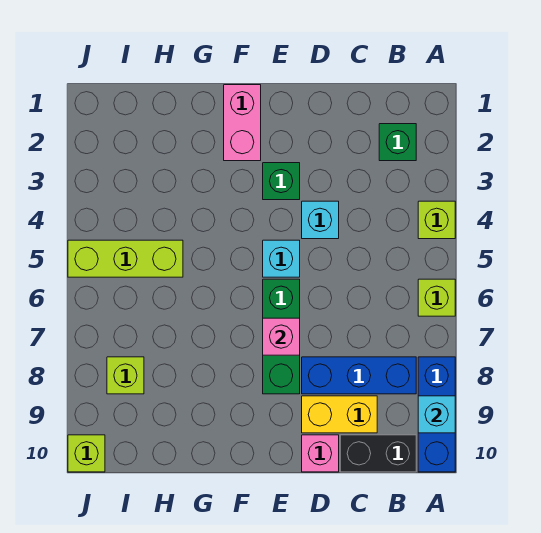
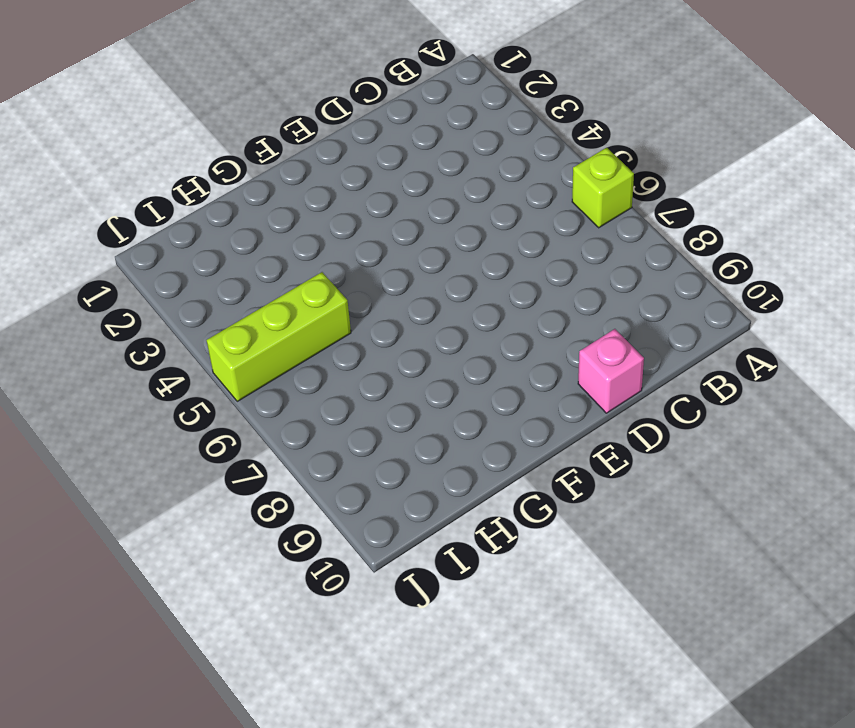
none -> lime 1x1 brick [418,201,455,239]
none -> blue 1x3 brick [418,357,455,472]
none -> green 1x1 brick [379,124,416,161]

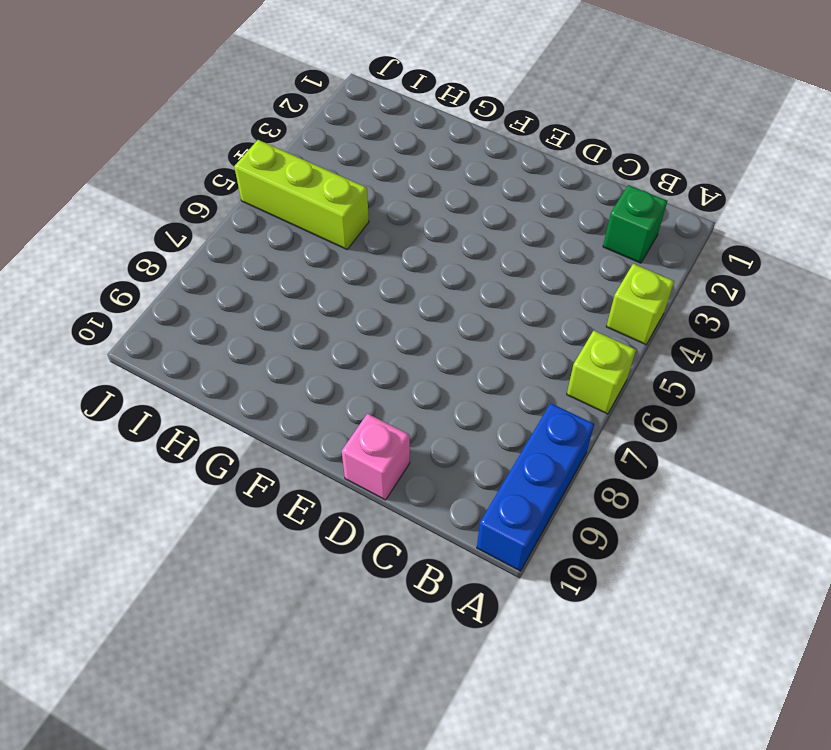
none -> blue 1x3 brick [302,357,416,394]
none -> black 1x2 brick [340,435,416,472]
none -> yellow 1x2 brick [302,396,377,433]

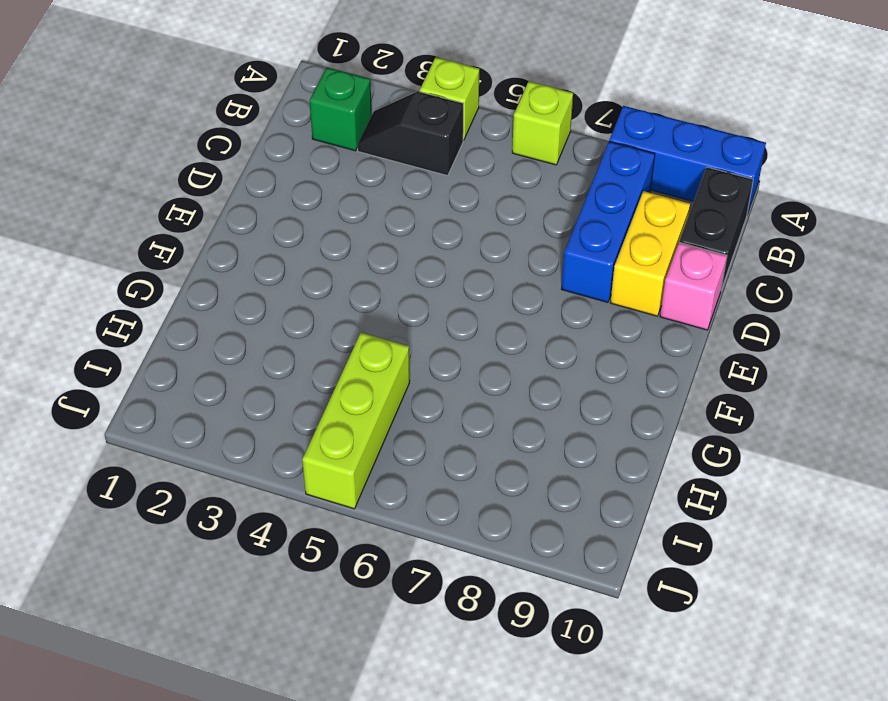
black 1x2 slope [358,91,463,176] -> none
none -> cyan 1x1 brick [302,201,339,239]
none -> green 1x1 brick [263,163,300,200]
none -> cyan 1x1 brick [263,240,300,277]

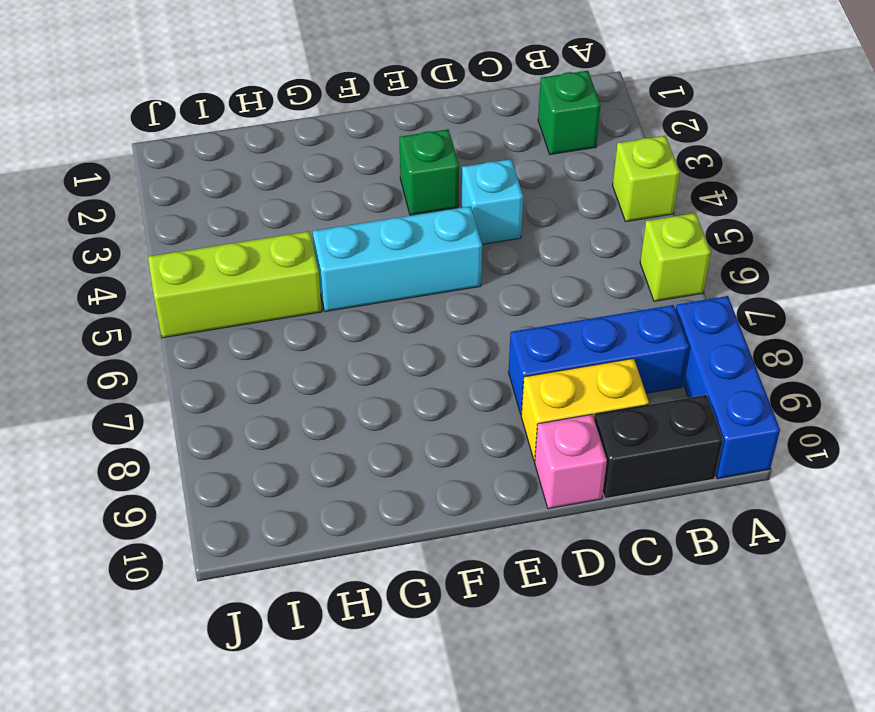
cyan 1x3 brick [313,206,482,311] -> cyan 1x1 brick [263,240,300,277]
none -> green 1x3 brick [263,279,300,394]
none -> pink 1x2 brick [224,85,261,161]
none -> lime 1x1 brick [107,357,144,394]

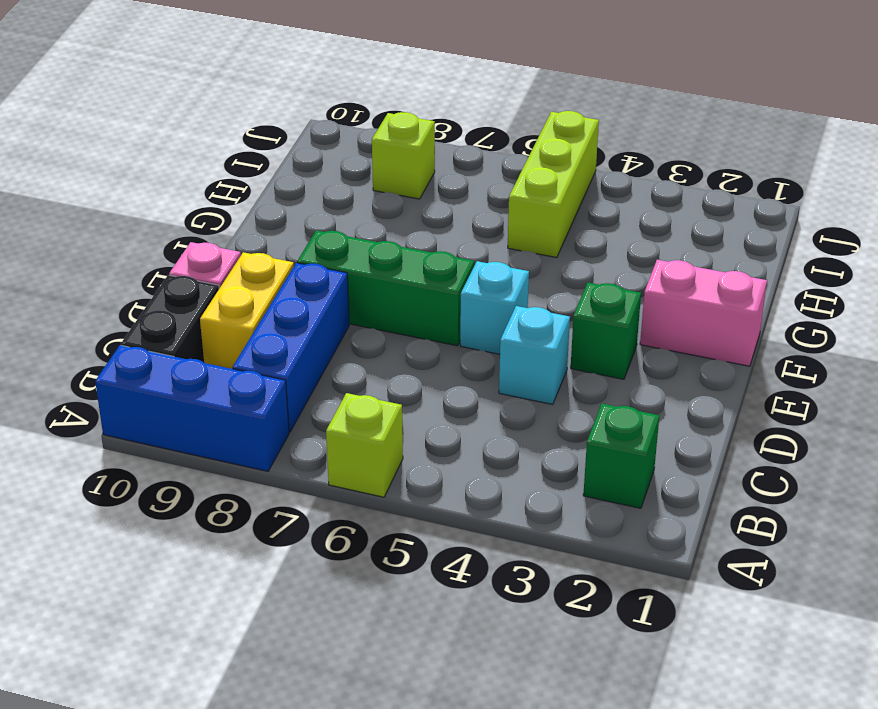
none -> lime 1x1 brick [418,201,455,239]
none -> lime 1x1 brick [68,435,105,472]
none -> cyan 1x1 brick [418,396,455,433]

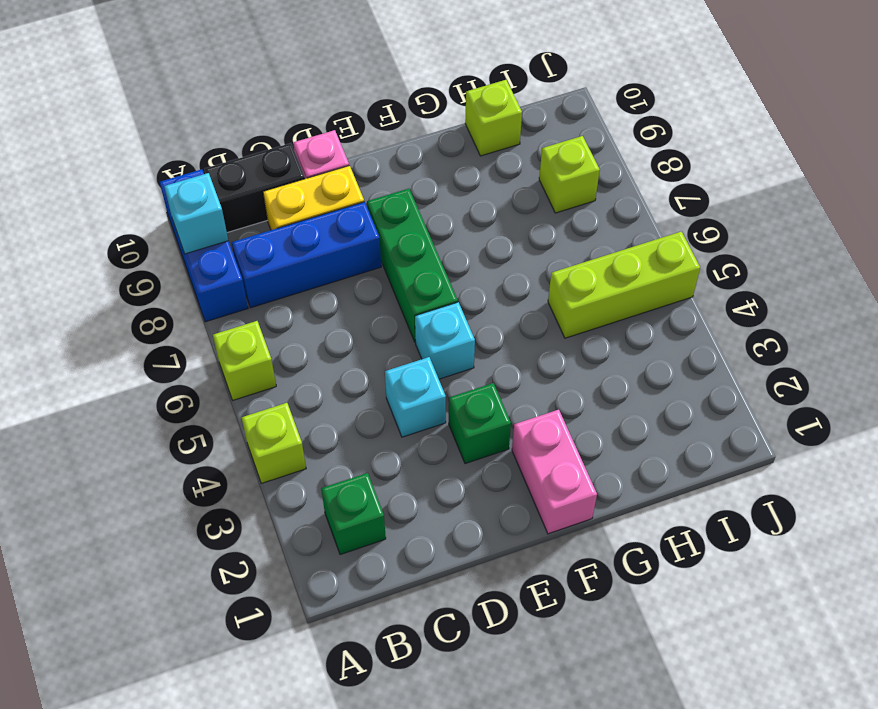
lime 1x1 brick [465,80,522,156] -> lime 1x1 brick moved to [68,435,105,472]
none -> pink 1x1 brick [263,318,300,355]

